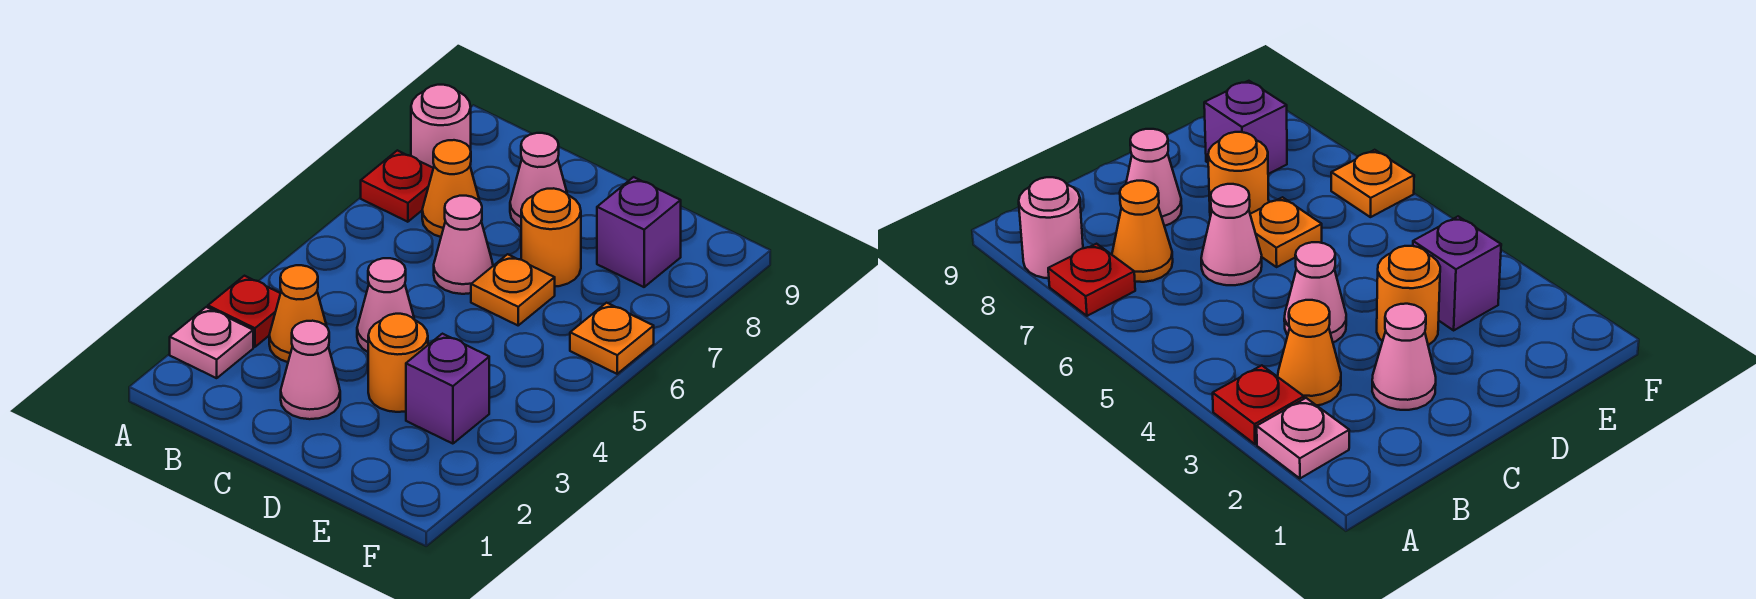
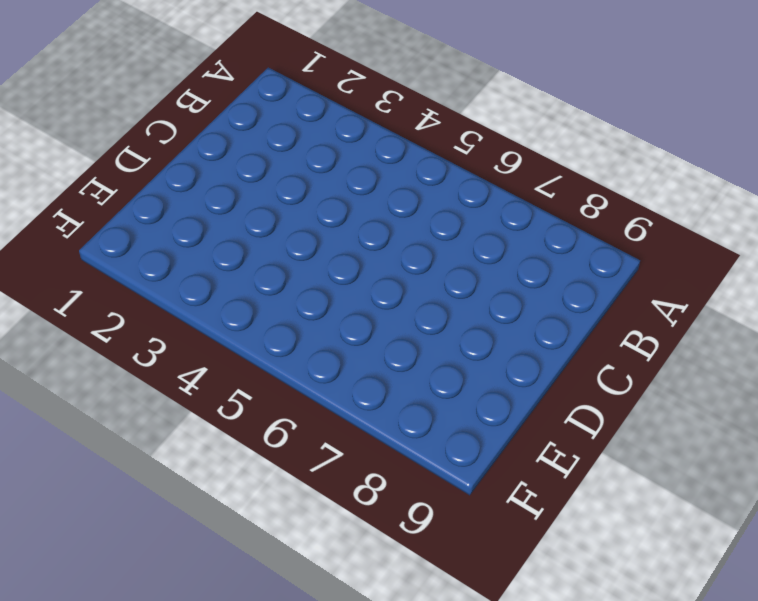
none -> pink 1x1 plate [170,307,253,378]
none -> red 1x1 plate [208,276,281,347]
none -> red 1x1 plate [361,150,433,222]

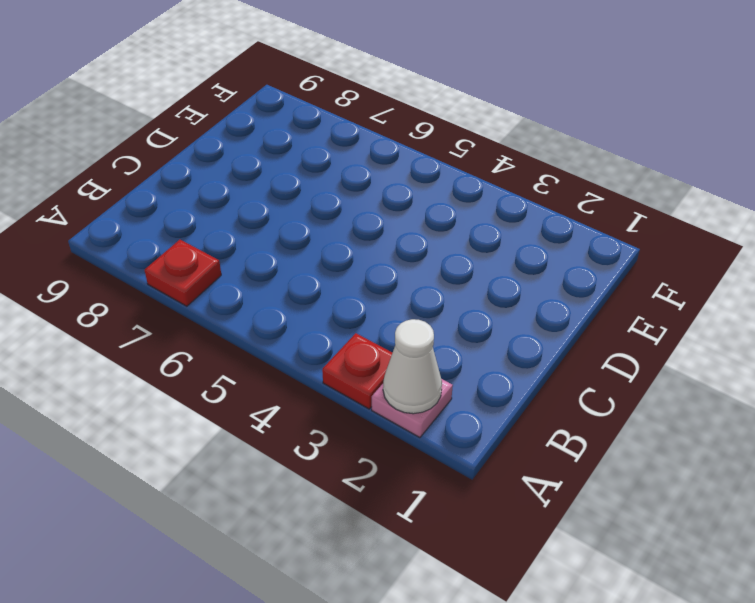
white 1x1 cone [383,319,442,414] -> none
none -> pink 1x1 round brick [411,85,471,168]
none -> orange 1x1 cone [269,265,327,362]
none -> orange 1x1 cone [422,140,480,237]

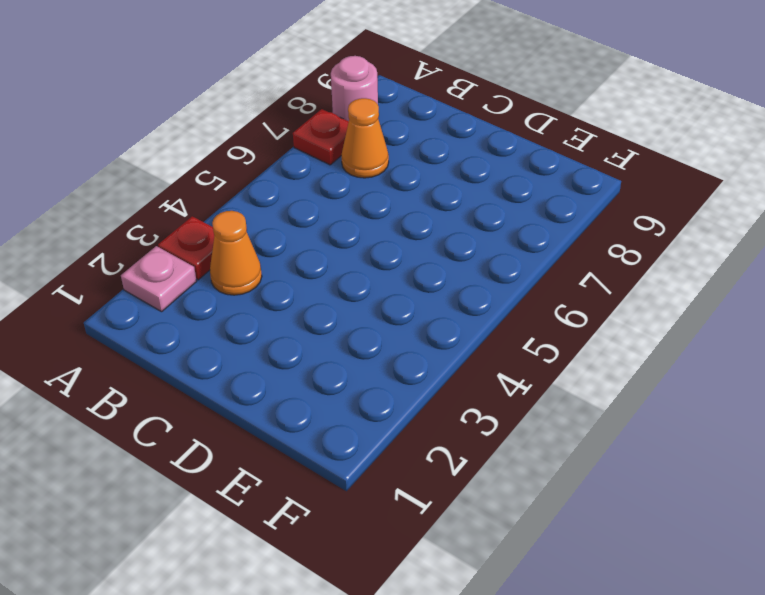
none -> pink 1x1 cone [281,321,340,419]
none -> pink 1x1 cone [357,258,415,352]
none -> pink 1x1 cone [434,196,493,294]

